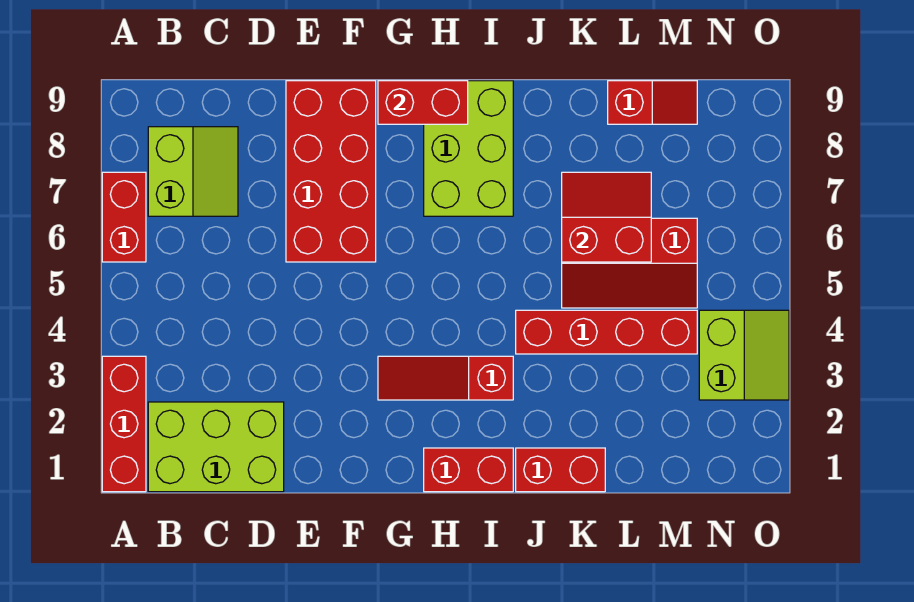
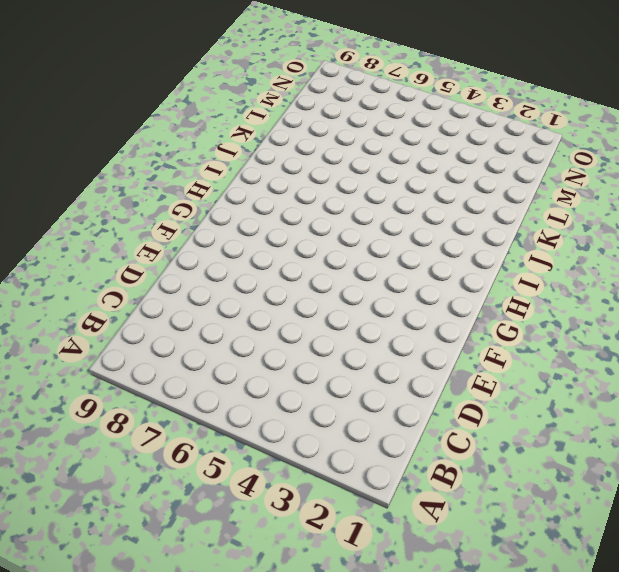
none -> red 1x3 brick [102,356,146,492]
none -> red 1x2 brick [102,172,146,262]
none -> lime 2x3 brick [148,402,284,492]

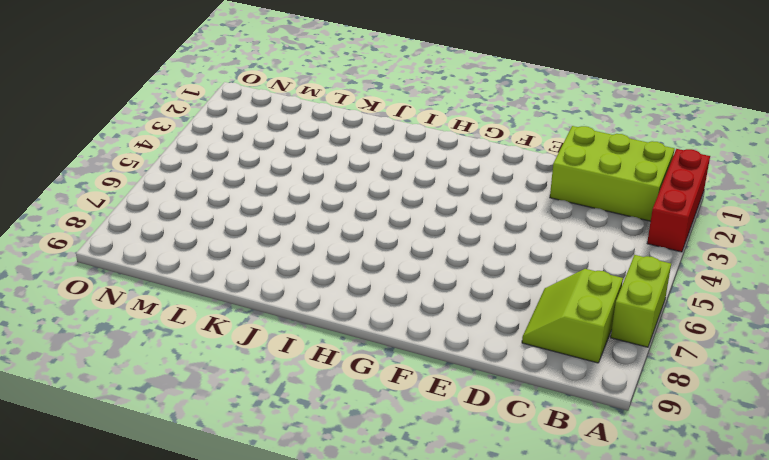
lime 1x2 brick [611,255,671,347] -> red 1x2 brick [102,172,146,262]
none -> red 2x4 brick [286,81,376,262]
none -> red 1x3 slope [378,356,513,400]
none -> red 1x2 brick [424,448,513,492]

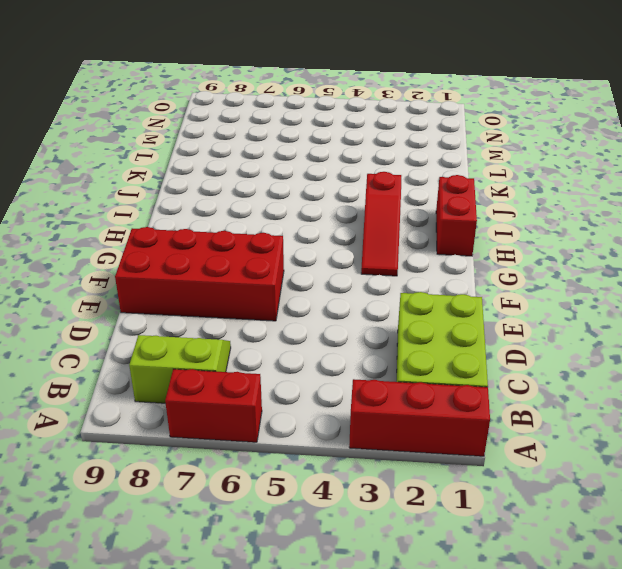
none -> lime 2x3 brick [424,81,513,216]
none -> red 1x2 brick [516,448,605,492]
none -> red 1x4 brick [516,310,697,354]

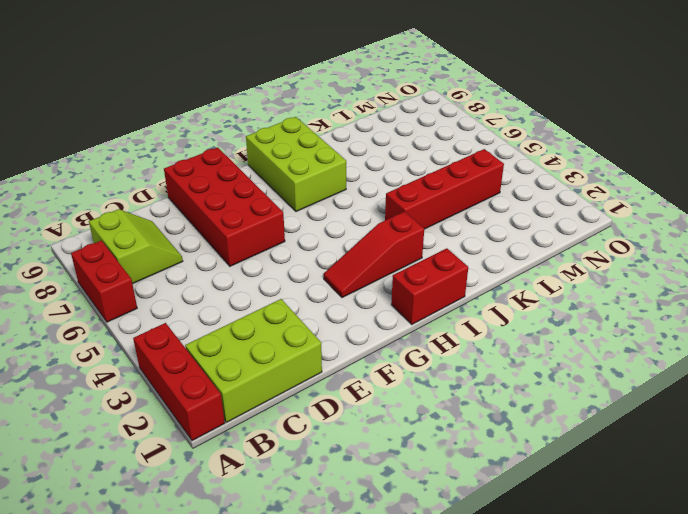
none -> red 1x2 brick [516,448,605,492]
none -> red 2x3 slope [562,218,697,308]
none -> red 1x2 slope [608,81,697,124]

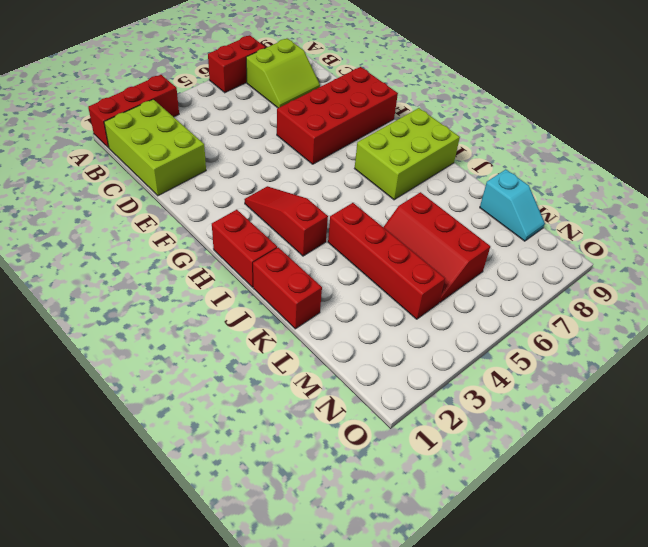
cyan 1x2 slope [480,169,545,241] -> red 1x2 slope [608,81,697,124]
none -> lime 2x2 slope [699,310,789,400]
none -> red 1x2 brick [378,81,468,124]
none -> red 2x2 slope [562,172,651,262]

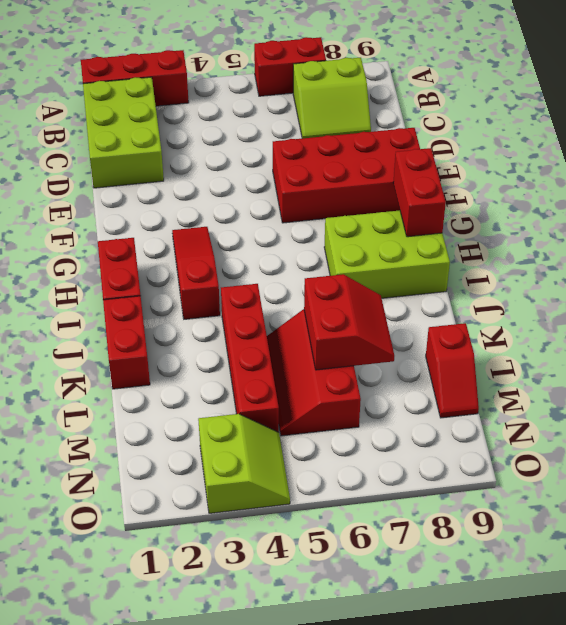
lime 2x2 slope [198,414,290,513] -> lime 2x2 slope turned to [699,310,789,400]

